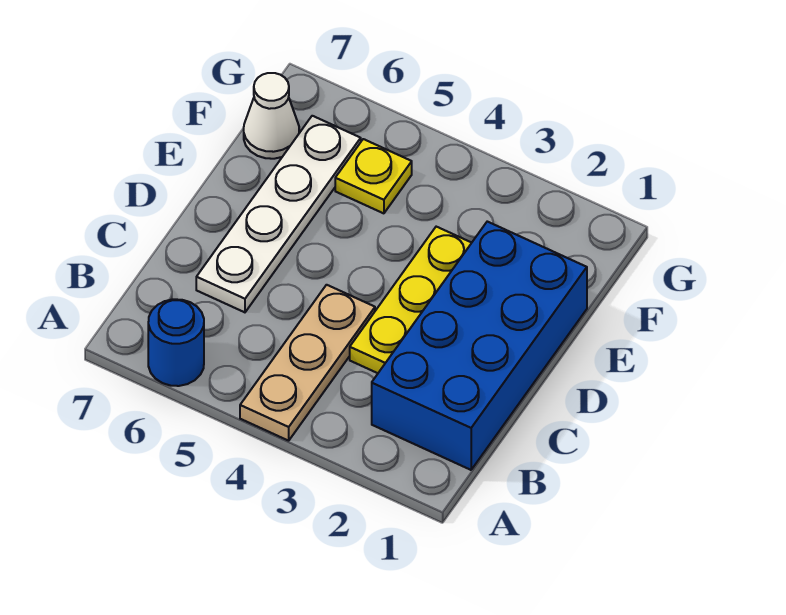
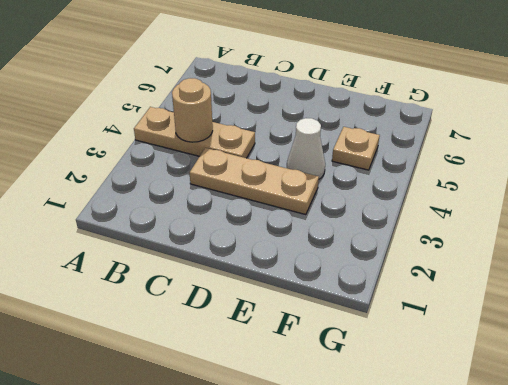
tan 1x1 round brick [172,78,213,142] -> none
tan 1x3 plate [190,148,319,215] -> yellow 1x3 plate [350,227,471,373]
white 1x1 cone [287,118,325,179] -> white 1x1 cone moved to [244,73,299,159]
tan 1x1 plate [332,127,380,170] -> yellow 1x1 plate [335,139,412,213]
none -> blue 1x1 round brick [148,299,204,386]
none -> blue 2x4 brick [372,222,587,470]

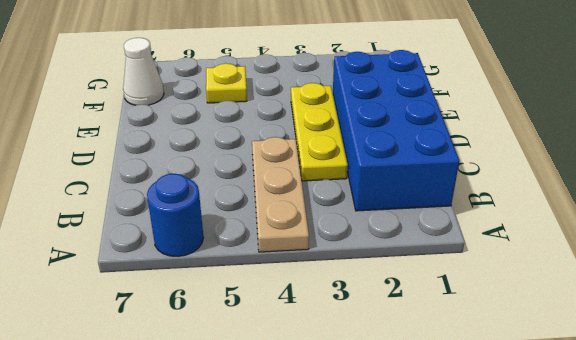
none -> white 1x4 plate [196,116,361,312]

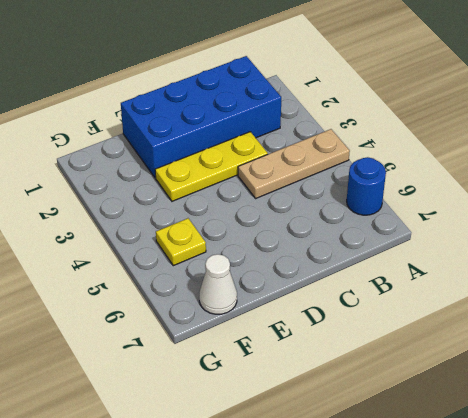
none -> white 1x4 plate [196,116,361,312]

